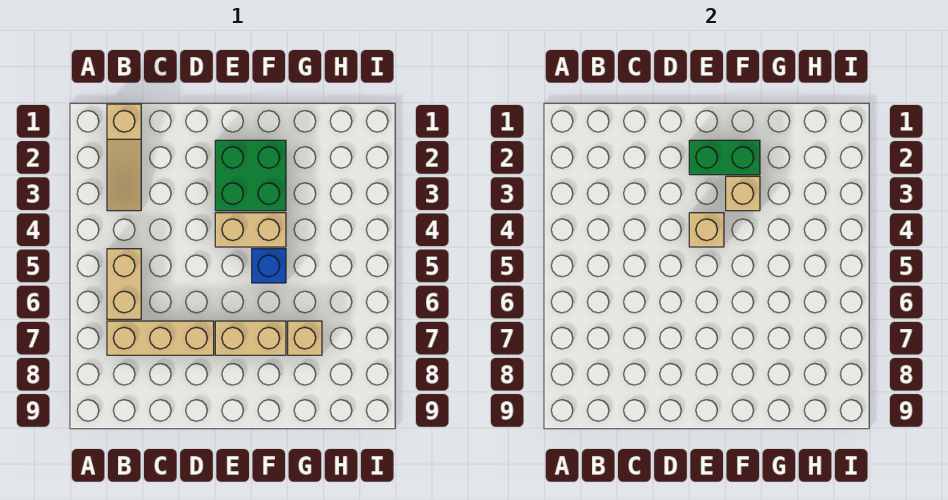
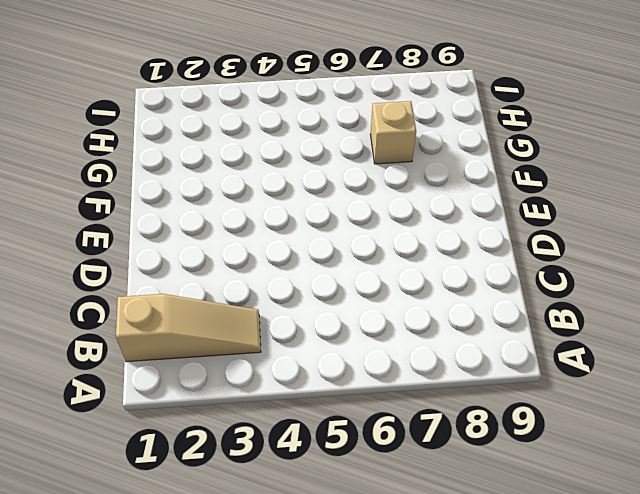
none -> tan 1x2 brick [107,249,141,319]
none -> tan 1x3 brick [107,321,214,355]

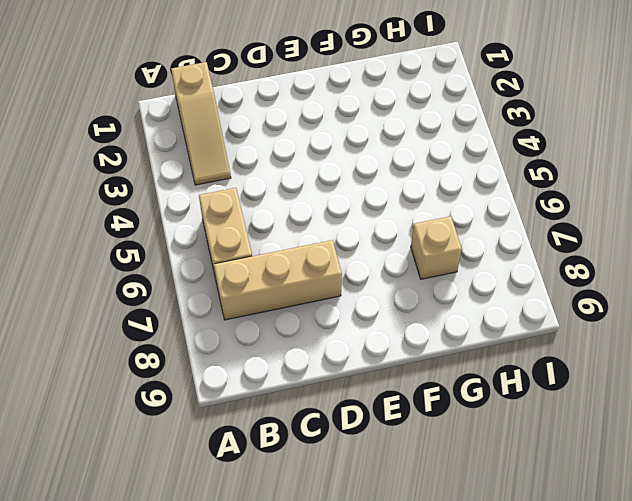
none -> green 2x2 brick [215,140,286,211]
none -> tan 1x2 brick [215,213,286,247]

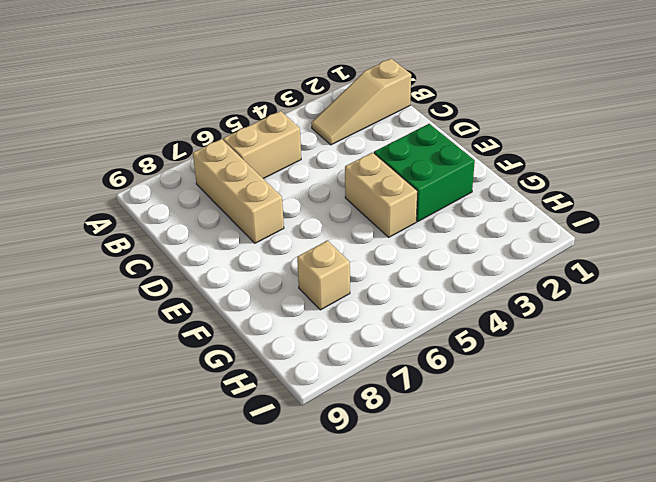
none -> tan 1x2 brick [215,321,286,355]
none -> blue 1x1 brick [252,249,286,283]

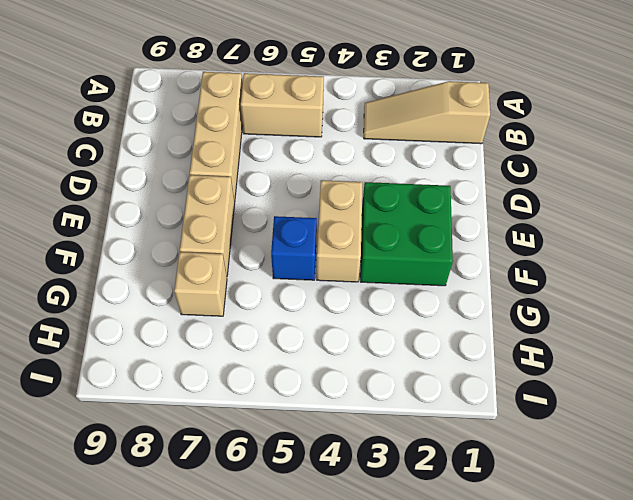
none -> green 1x2 brick [689,140,760,175]
none -> tan 1x1 brick [689,213,724,247]

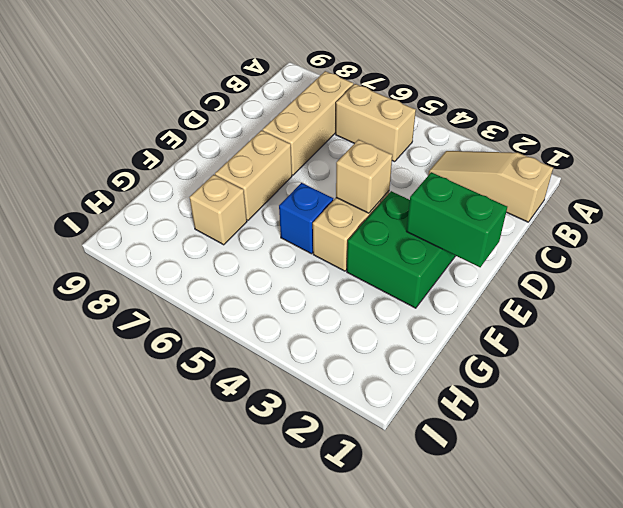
green 1x2 brick [406,172,507,267] -> green 1x2 brick turned to [689,140,760,175]
none -> tan 1x1 brick [726,176,760,211]

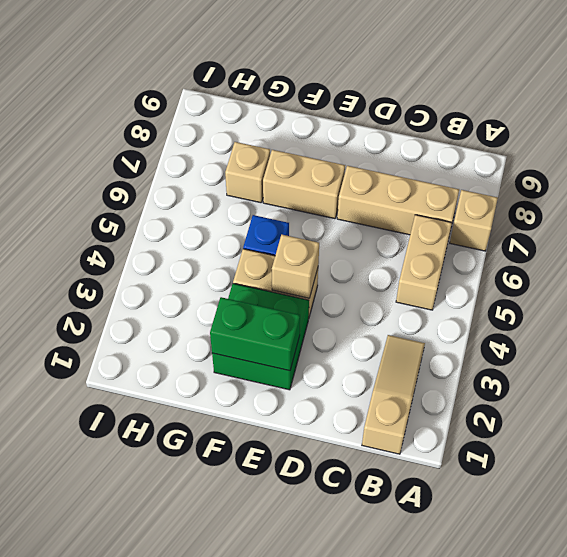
tan 1x1 brick [450,190,498,251] -> tan 1x1 brick moved to [726,176,760,211]

